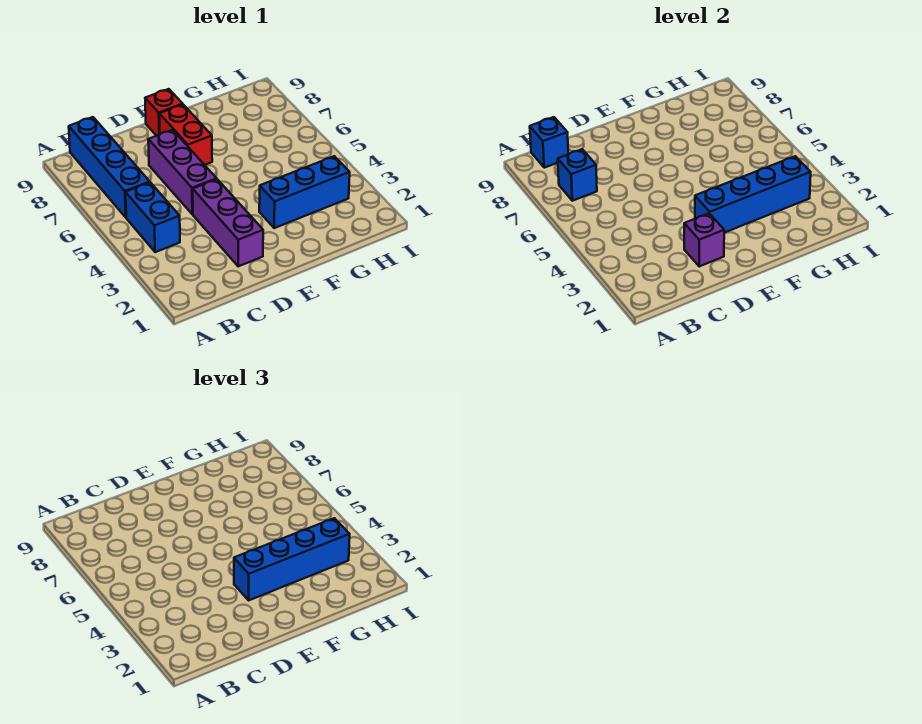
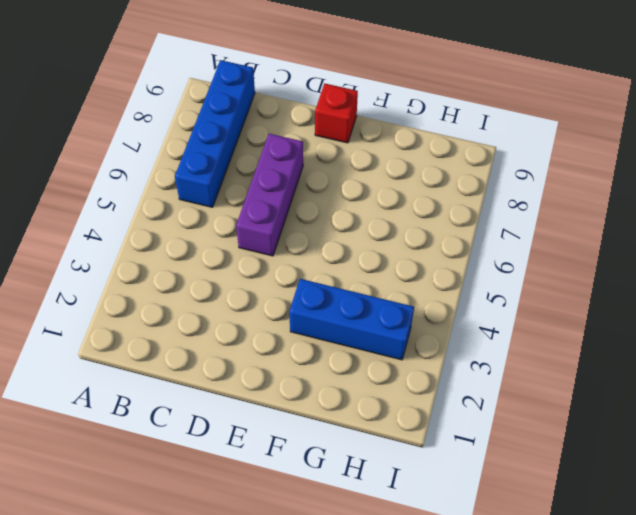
none -> blue 1x2 brick [126,182,180,252]
none -> purple 1x3 brick [193,179,263,266]
none -> red 1x2 brick [159,105,212,165]

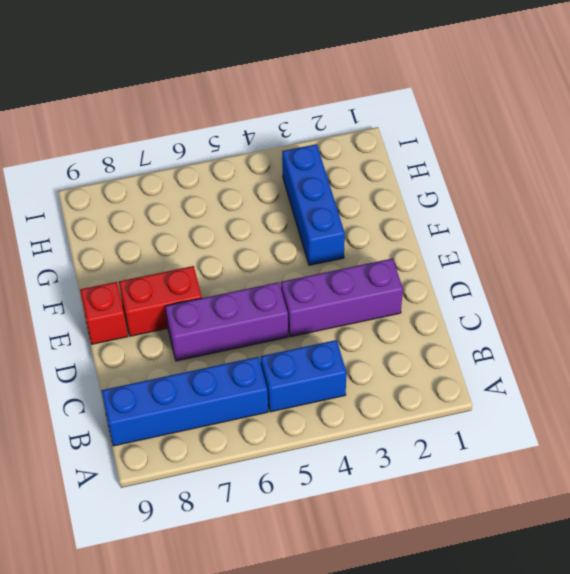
none -> blue 1x1 brick [558,149,597,201]
none -> blue 1x1 brick [530,117,568,168]
none -> purple 1x1 brick [684,213,724,266]

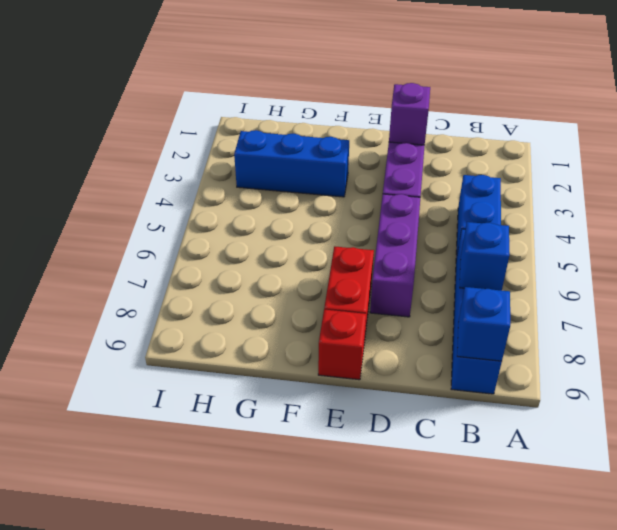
none -> blue 1x4 brick [695,156,811,233]
none -> blue 1x4 brick [234,518,350,600]

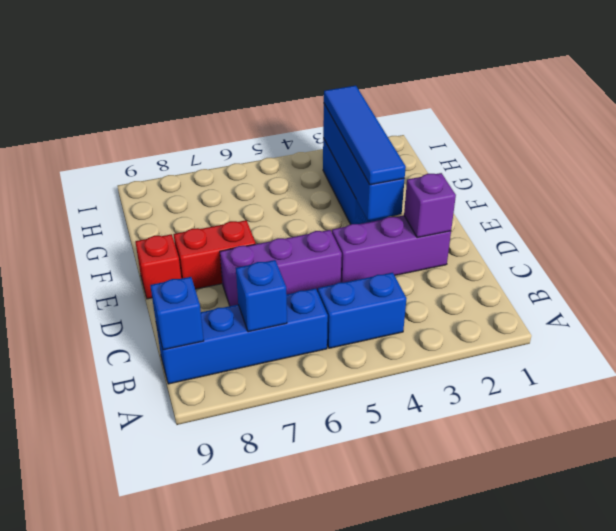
blue 1x4 tile [324,86,406,185] -> blue 1x4 brick [234,518,350,600]

